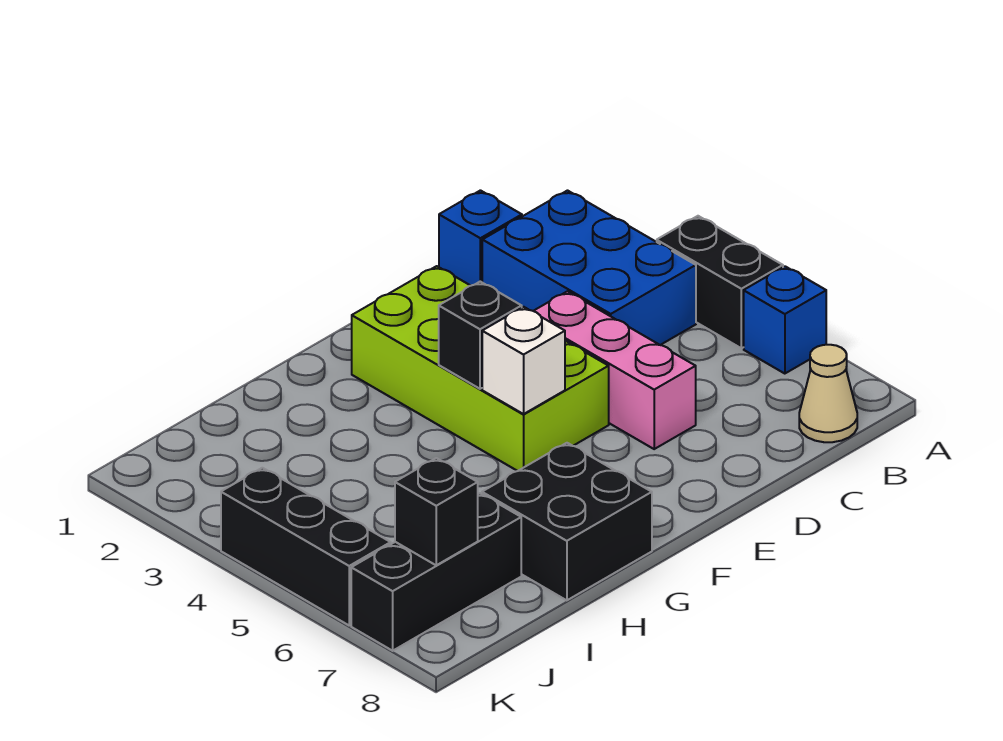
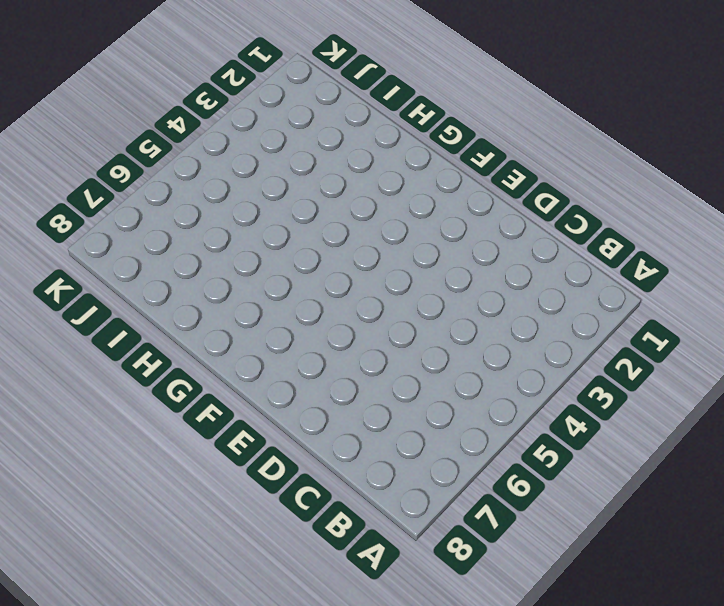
none -> black 1x2 brick [657,216,783,348]
none -> blue 1x1 brick [744,266,826,374]
none -> blue 2x3 brick [482,191,696,345]

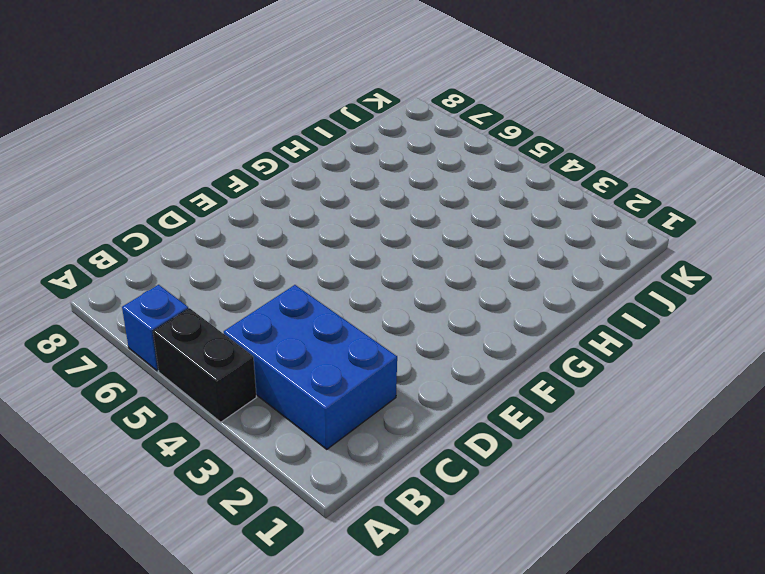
none -> tan 1x1 cone [799,345,857,442]
none -> blue 1x1 brick [439,190,522,286]
none -> pink 1x3 brick [534,291,696,449]

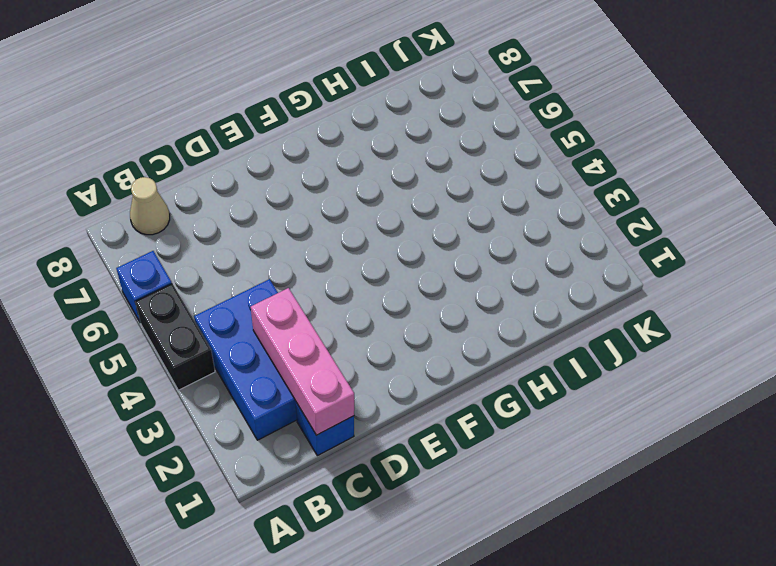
pink 1x3 brick [251,288,354,435] -> pink 1x3 brick moved to [534,291,696,449]
none -> lime 2x4 brick [352,266,609,471]
none -> black 2x2 brick [482,443,652,600]
none -> black 1x3 brick [351,493,521,651]

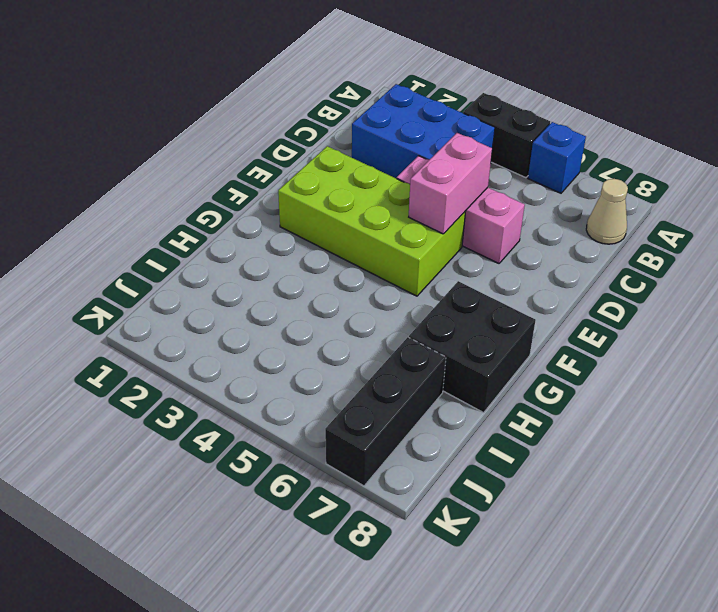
pink 1x2 brick [409,133,492,234] -> none
none -> blue 1x1 brick [439,190,522,286]
none -> black 1x3 brick [221,468,391,625]
none -> black 1x1 brick [439,282,522,389]

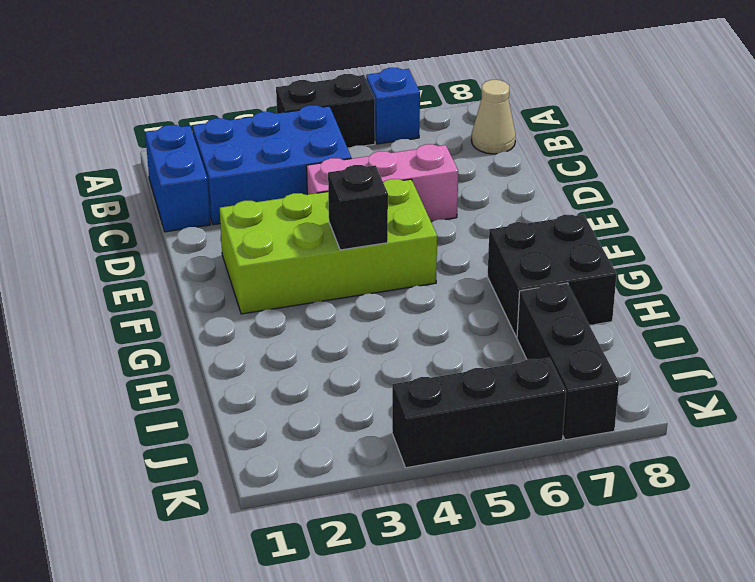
blue 1x2 brick [145,125,210,232] -> blue 1x1 brick [439,190,522,286]
none -> white 1x1 brick [482,307,565,414]
none -> black 1x1 brick [395,458,478,565]

